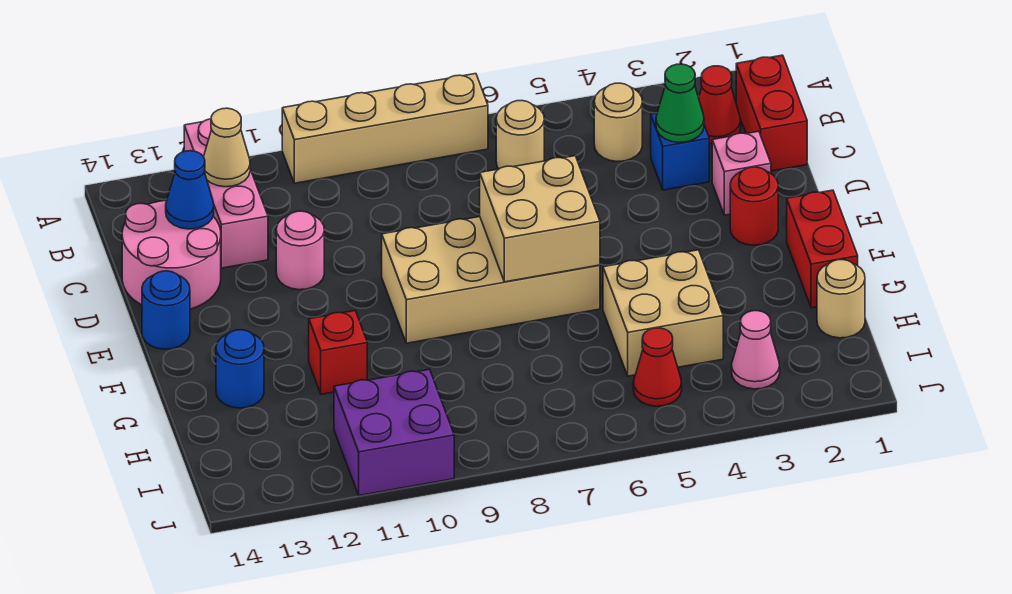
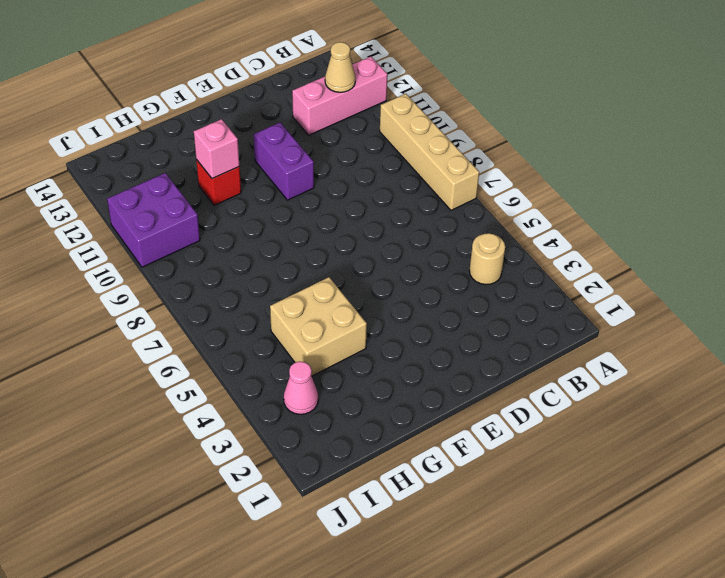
purple 1x2 brick [254,123,314,200] -> none
pink 1x1 brick [194,119,239,179] -> pink 1x1 brick moved to [712,131,771,215]
none -> red 1x2 brick [736,55,807,171]
none -> red 1x1 cone [699,66,741,144]
none -> tan 1x1 round brick [496,100,544,169]

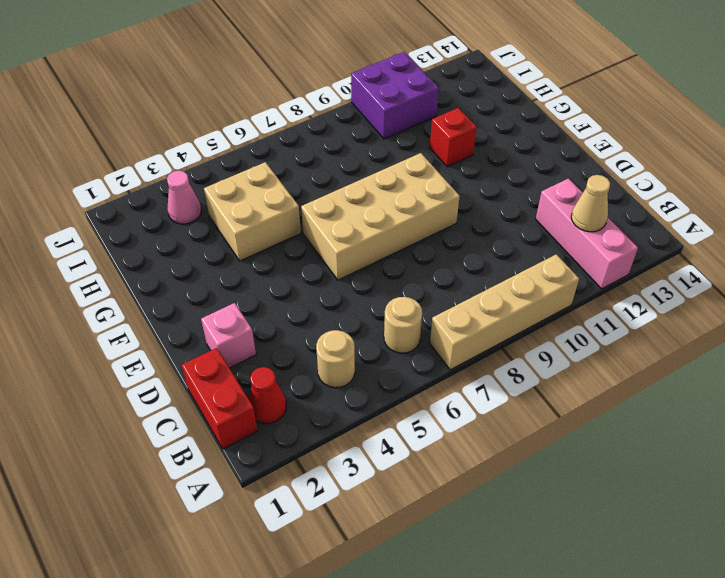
none -> blue 1x1 brick [651,113,709,190]
none -> pink 2x2 round brick [122,200,221,309]
none -> pink 1x1 round brick [276,211,324,290]

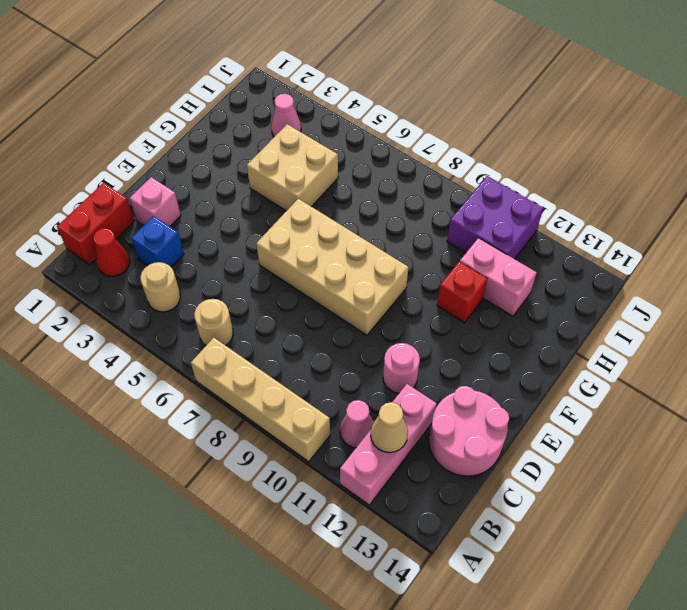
pink 1x1 cone [340,400,374,448] -> none
pink 1x2 brick [460,238,537,316] -> none
none -> red 1x1 round brick [730,167,778,245]
none -> blue 1x1 round brick [142,271,190,349]
none -> red 1x2 brick [787,190,858,308]

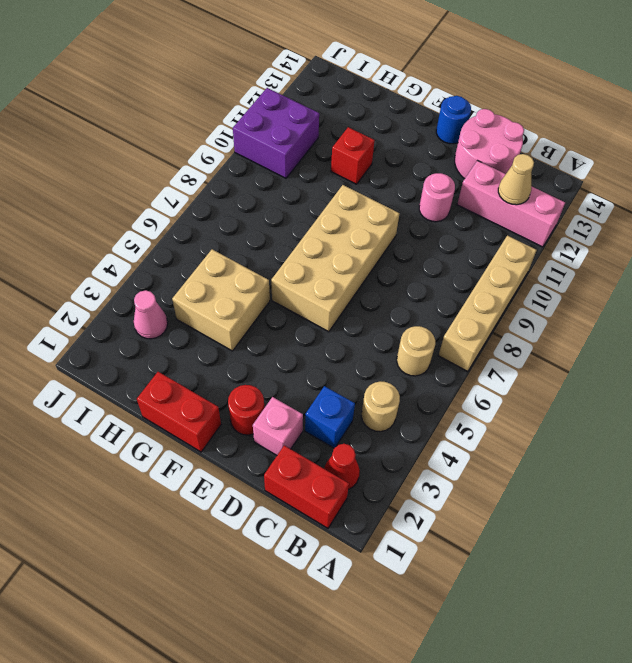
none -> blue 1x1 round brick [216,330,264,408]
none -> tan 1x1 round brick [817,260,865,338]
none -> red 1x1 cone [633,328,682,406]

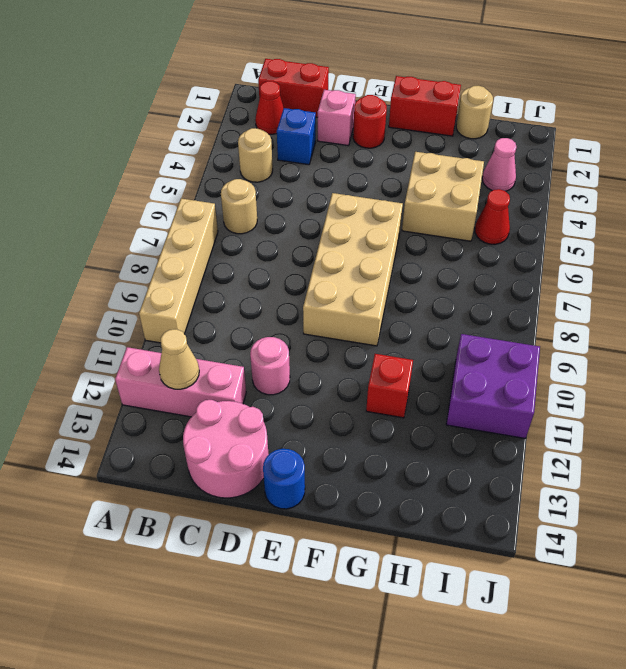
none -> blue 1x1 round brick [216,330,264,408]
none -> green 1x1 cone [656,64,704,142]
none -> blue 1x1 cone [166,151,214,229]

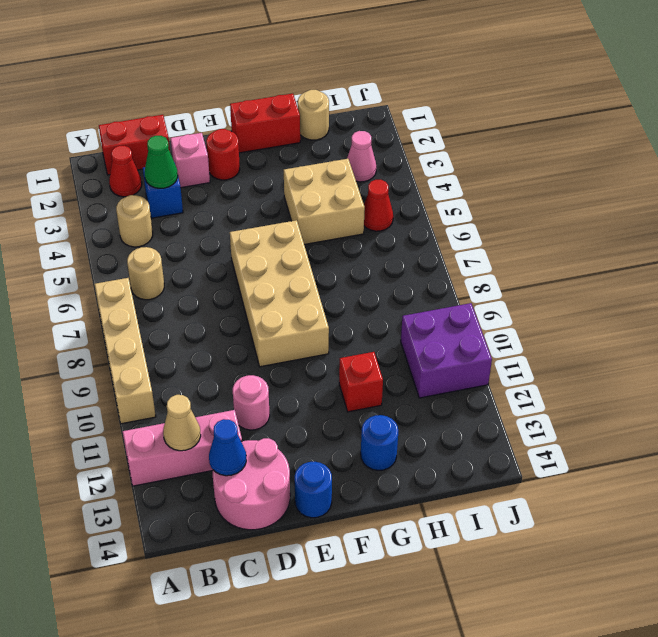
none -> tan 2x2 brick [480,156,600,282]

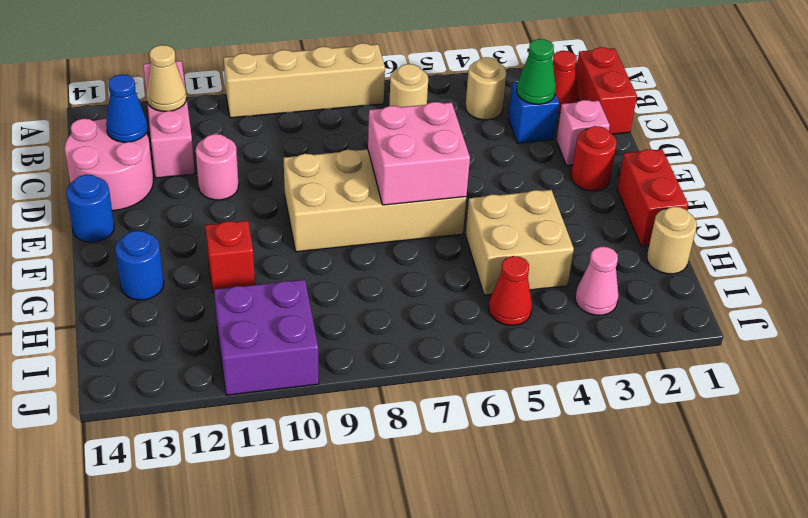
pink 2x2 brick [368,102,470,205] -> tan 2x2 brick [480,156,600,282]

